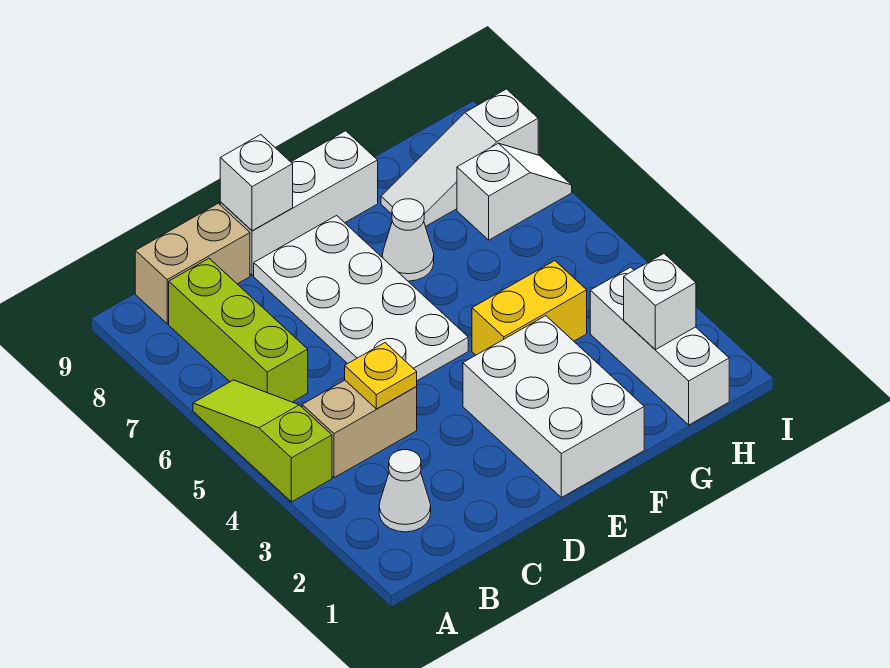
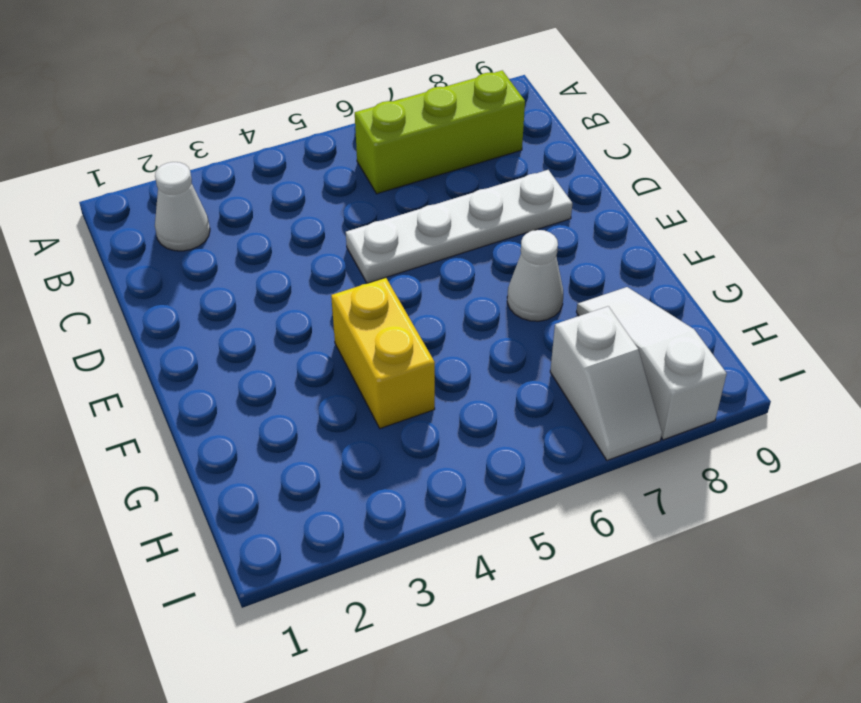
white 1x4 plate [346,170,572,283] -> white 2x4 plate [254,216,468,381]
none -> lime 1x3 slope [193,380,332,502]
none -> tan 1x2 brick [302,380,417,478]
none -> tan 1x2 brick [135,203,250,324]

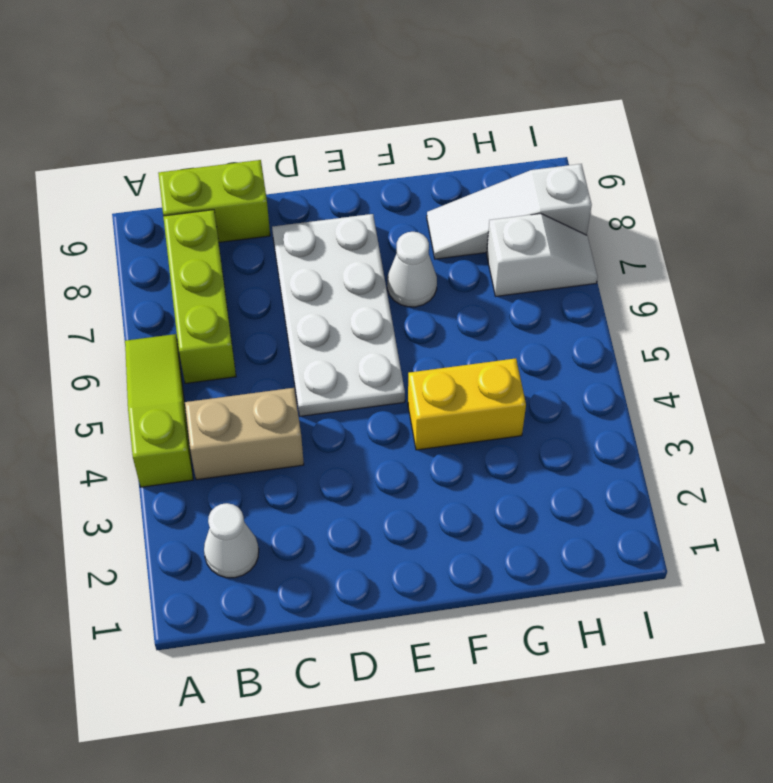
lime 1x2 brick [158,160,270,242] -> tan 1x2 brick [135,203,250,324]
none -> white 1x3 brick [220,131,378,275]
none -> white 2x3 brick [463,316,644,498]
none -> white 1x3 brick [590,267,729,425]

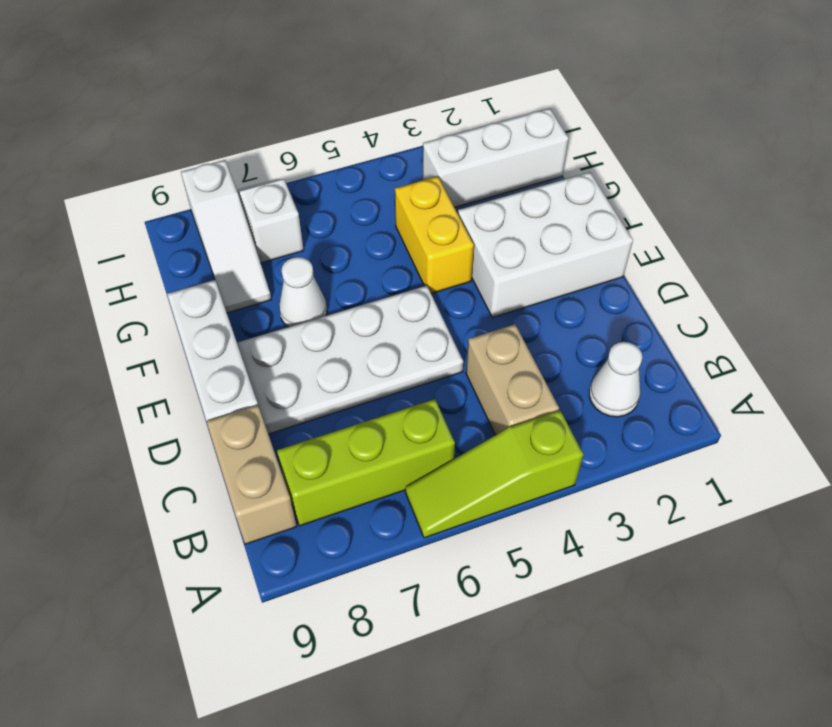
none -> yellow 1x1 plate [345,343,417,409]
none -> white 1x1 brick [220,135,293,231]
none -> white 1x1 brick [624,254,696,350]

